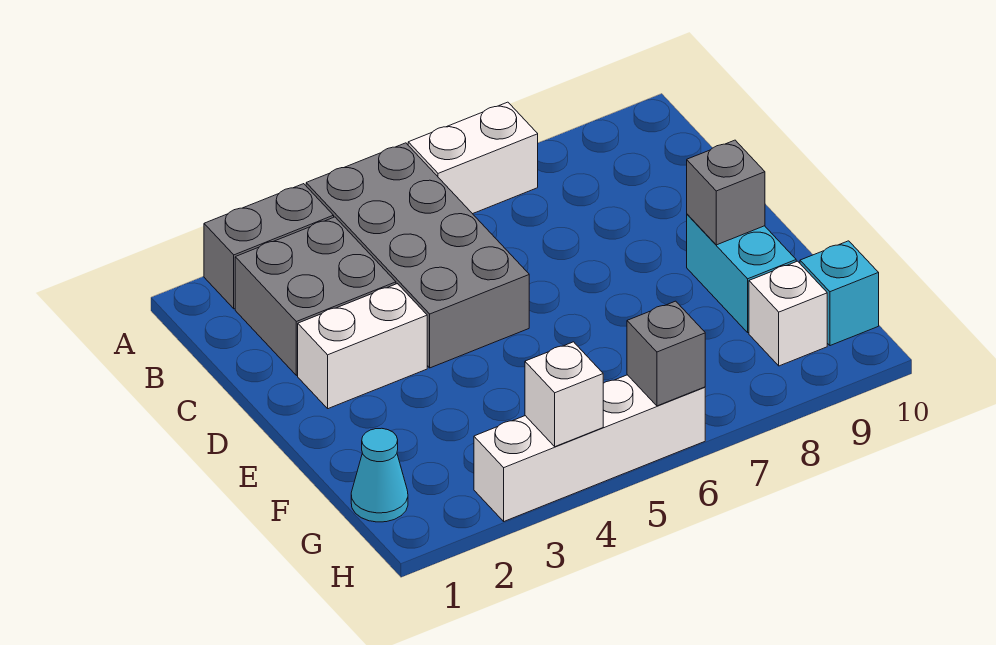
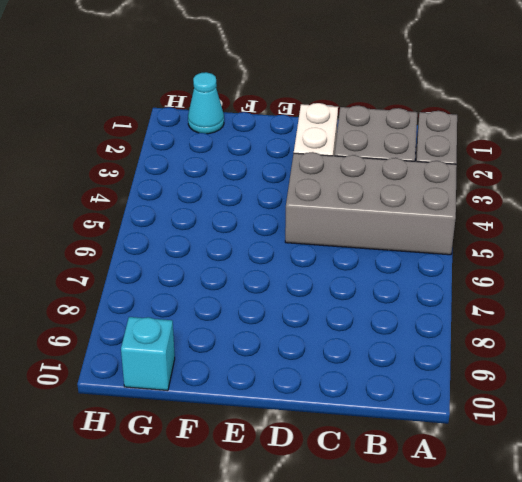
none -> white 1x2 brick [408,102,538,214]
none -> cyan 1x2 brick [687,214,796,332]
none -> white 1x1 brick [749,261,827,366]

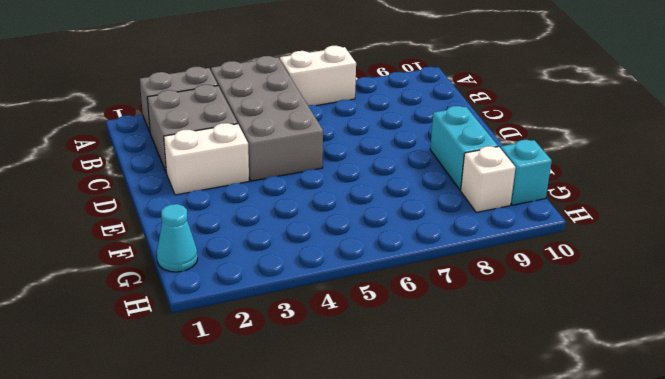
none -> white 1x4 brick [474,375,705,521]
none -> grey 1x1 brick [687,140,765,245]
none -> white 1x1 brick [525,342,603,447]

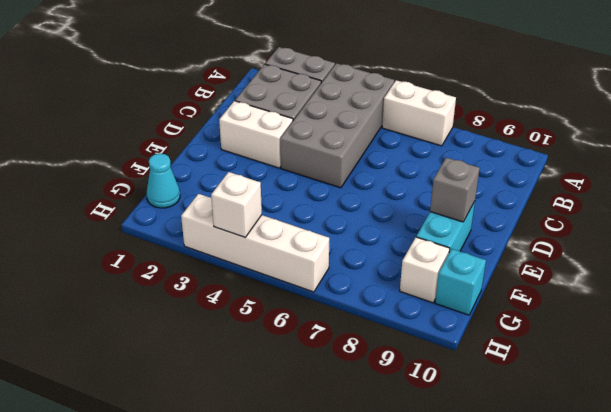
none -> grey 1x1 brick [627,301,705,406]

